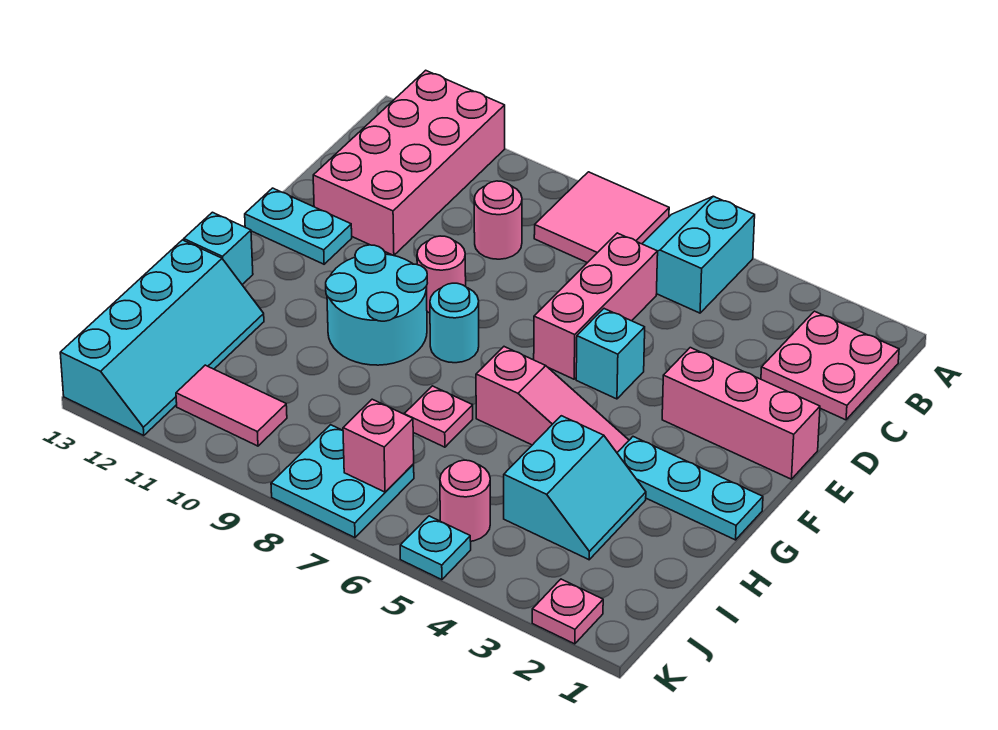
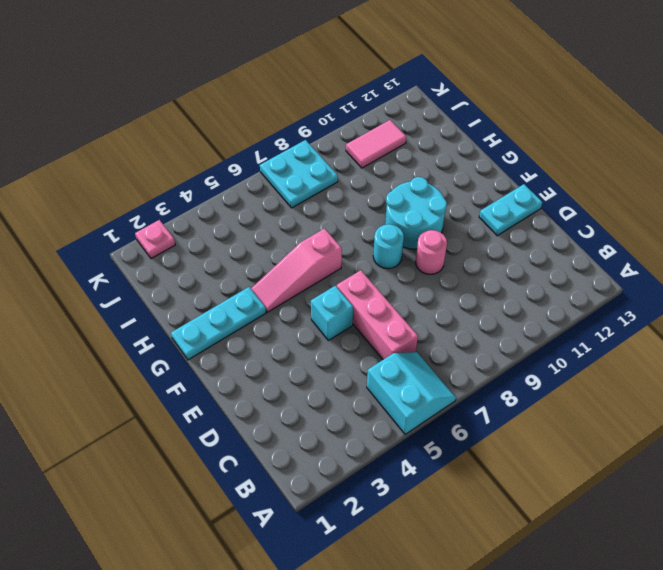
none -> pink 2x2 tile [534,172,669,263]
none -> pink 2x4 brick [313,70,505,256]
none -> pink 2x2 plate [761,311,899,420]

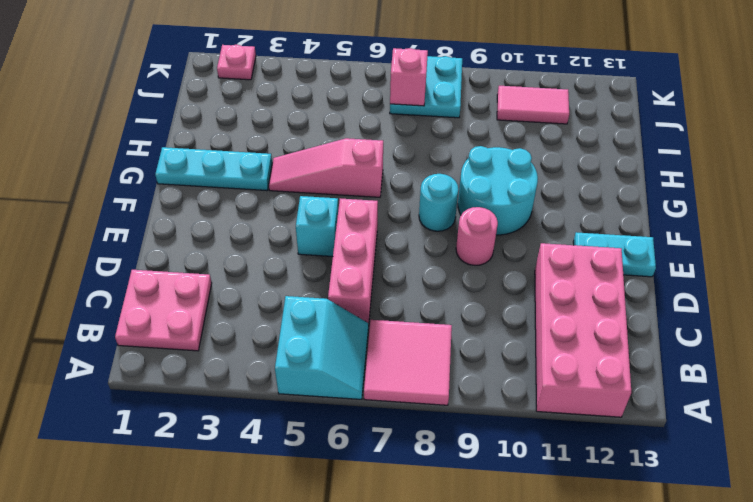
none -> pink 1x1 round brick [474,181,522,259]
none -> pink 1x3 brick [662,348,820,479]
none -> cyan 1x1 brick [184,212,253,284]

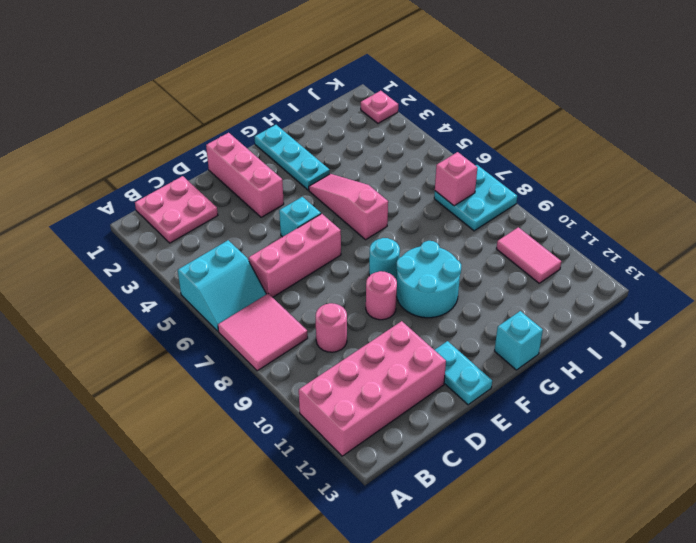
none -> cyan 2x2 slope [504,416,646,560]
none -> pink 1x1 plate [404,386,473,447]
none -> cyan 2x4 slope [60,240,264,436]

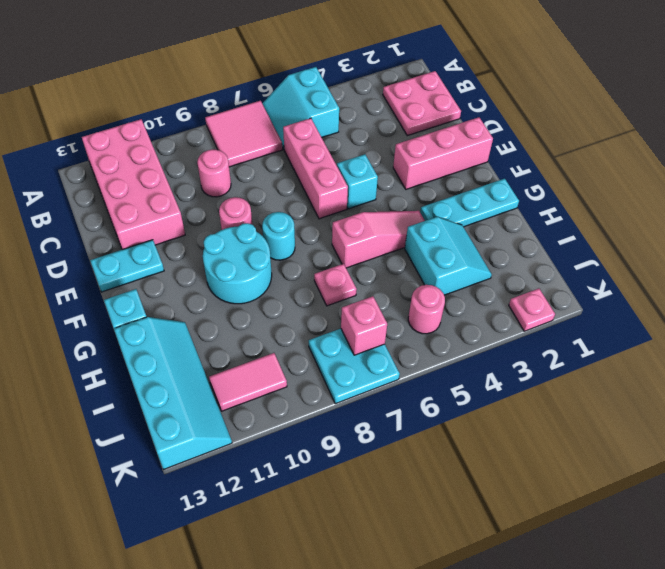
none -> cyan 1x1 plate [400,516,471,580]

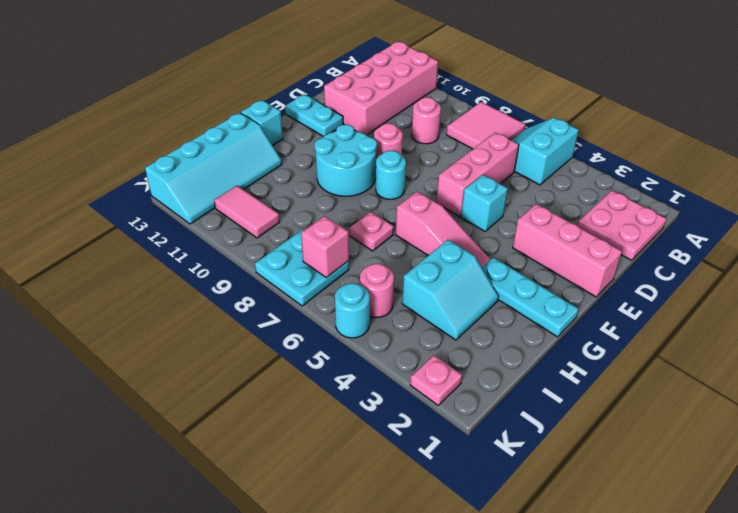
cyan 1x1 round brick [335,283,370,338] -> cyan 1x1 plate [400,516,471,580]

